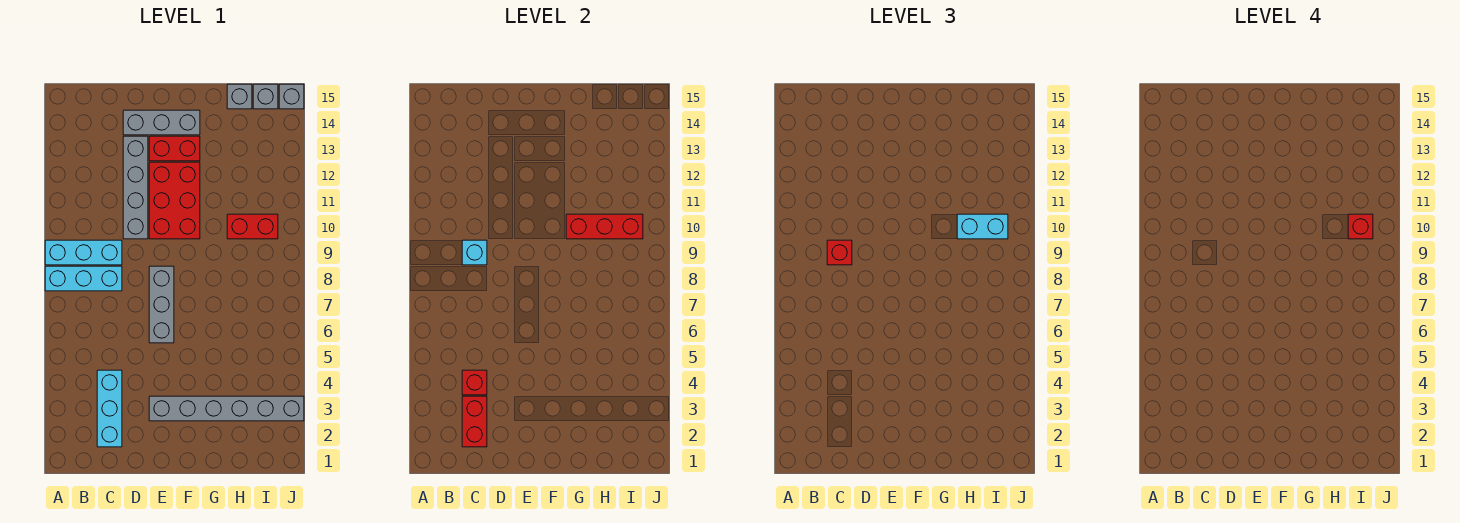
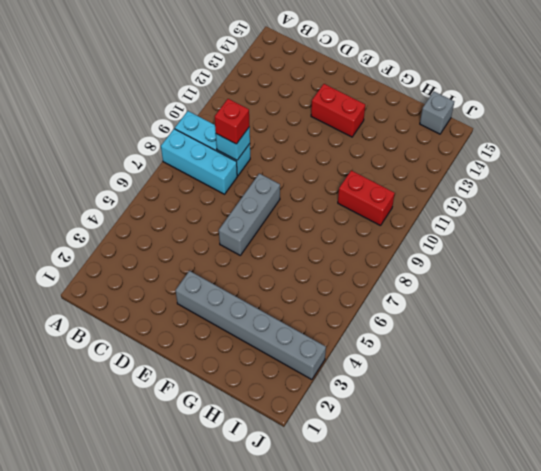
none -> cyan 1x3 brick [97,370,122,447]
none -> grey 1x4 brick [123,136,148,239]
none -> grey 1x3 brick [123,110,200,135]

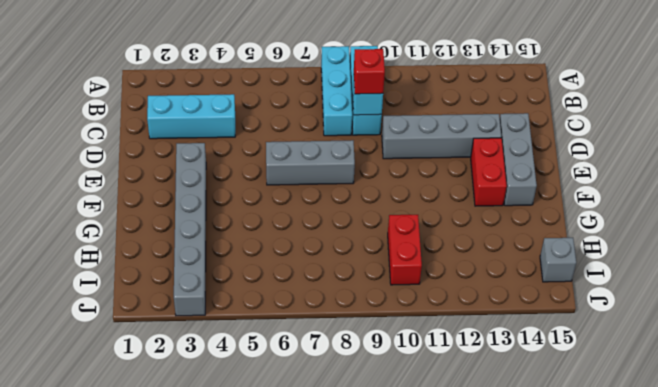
none -> red 2x3 brick [149,162,200,239]
none -> grey 1x1 brick [227,84,252,109]
none -> grey 1x1 brick [279,84,304,109]

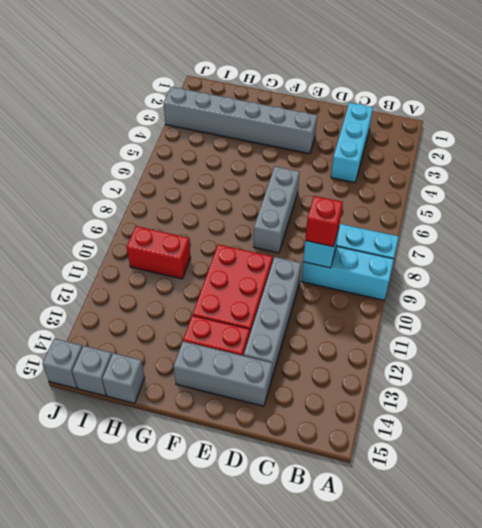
none -> red 1x2 brick [462,396,487,447]
none -> red 1x1 brick [462,370,487,395]
none -> red 1x3 brick [566,214,643,239]

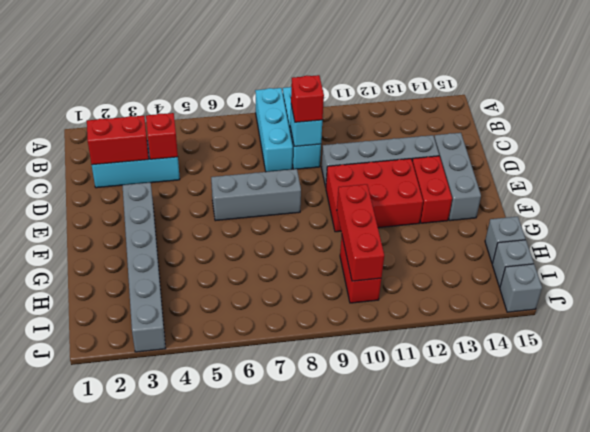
none -> cyan 1x2 brick [957,214,1008,239]
none -> red 1x1 brick [1348,214,1373,239]

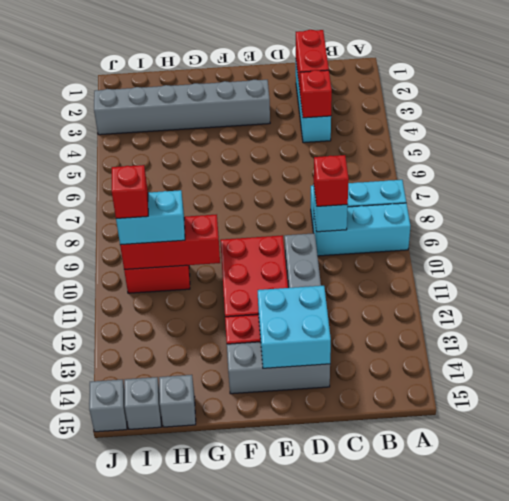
cyan 2x2 brick [258,286,331,368] -> none
none -> grey 1x3 brick [149,266,174,343]

